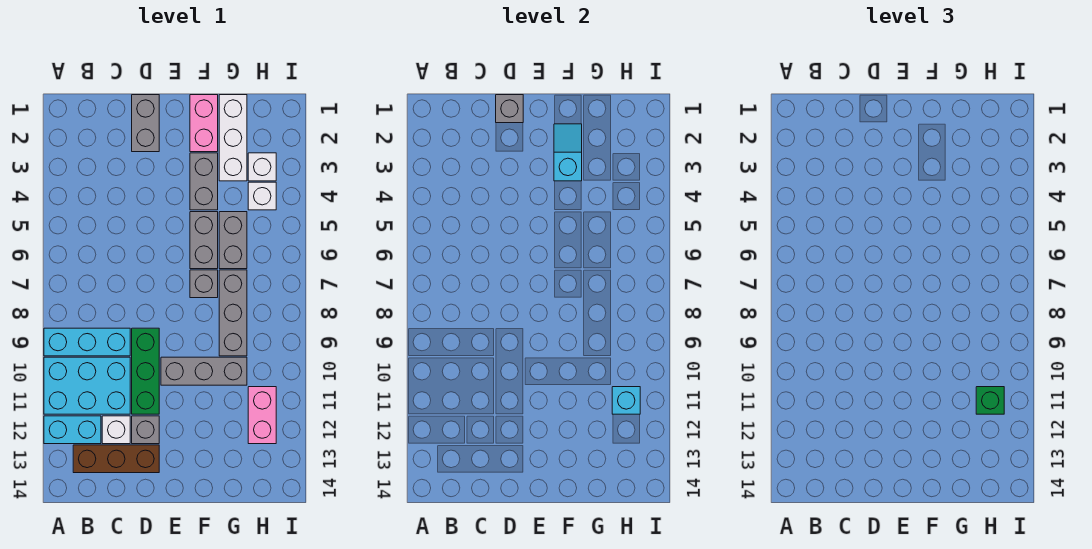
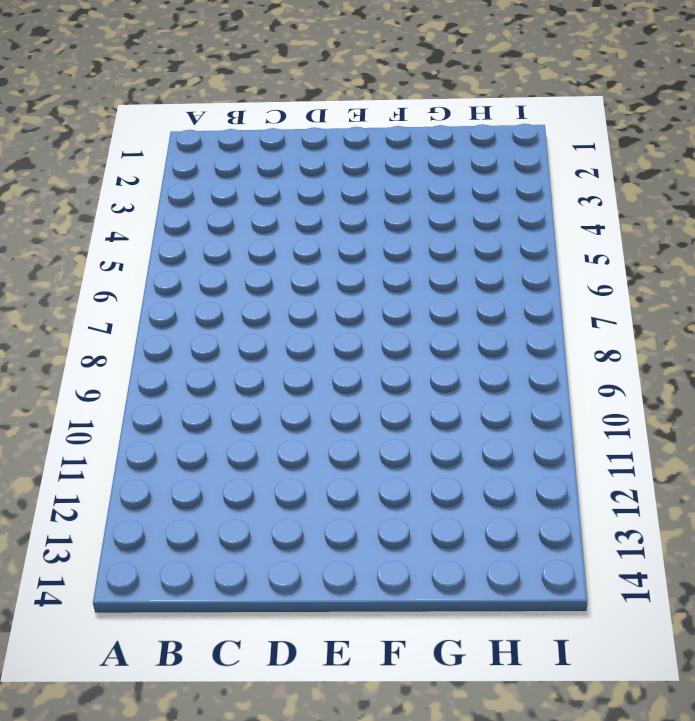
none -> cyan 1x3 brick [44,328,130,356]
none -> cyan 2x3 brick [44,357,130,414]
none -> cyan 1x2 brick [44,416,101,444]

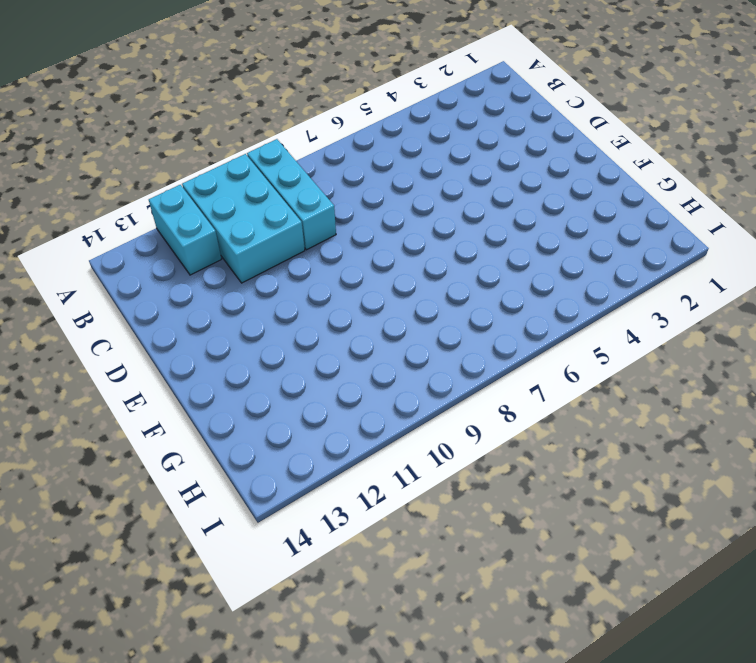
none -> brown 1x3 brick [73,445,159,473]
none -> white 1x1 brick [102,416,130,444]
none -> grey 1x2 brick [132,95,159,152]

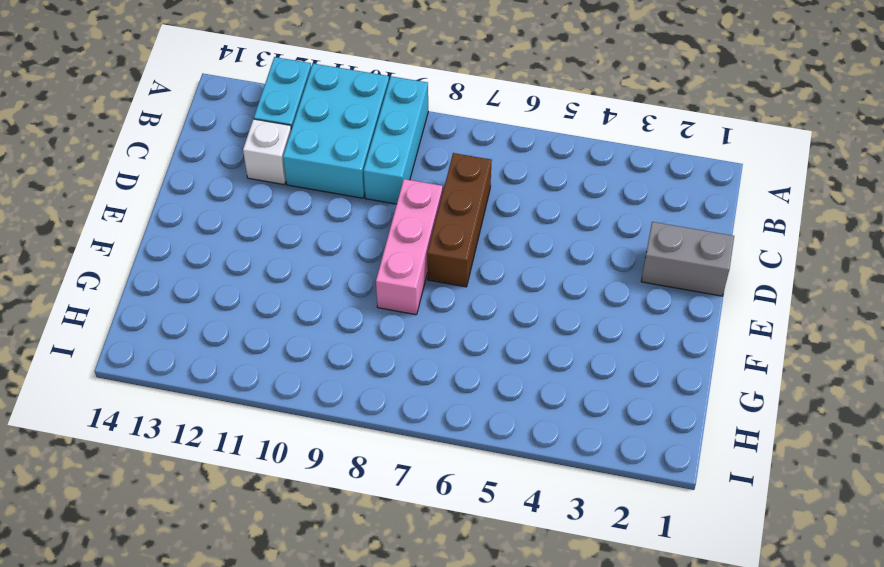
brown 1x3 brick [427,153,492,287] -> brown 1x3 brick moved to [73,445,159,473]
pink 1x3 brick [376,179,443,315] -> none
none -> green 1x3 brick [132,328,159,414]
none -> grey 1x1 brick [132,416,159,444]
none -> grey 1x3 brick [161,357,247,385]

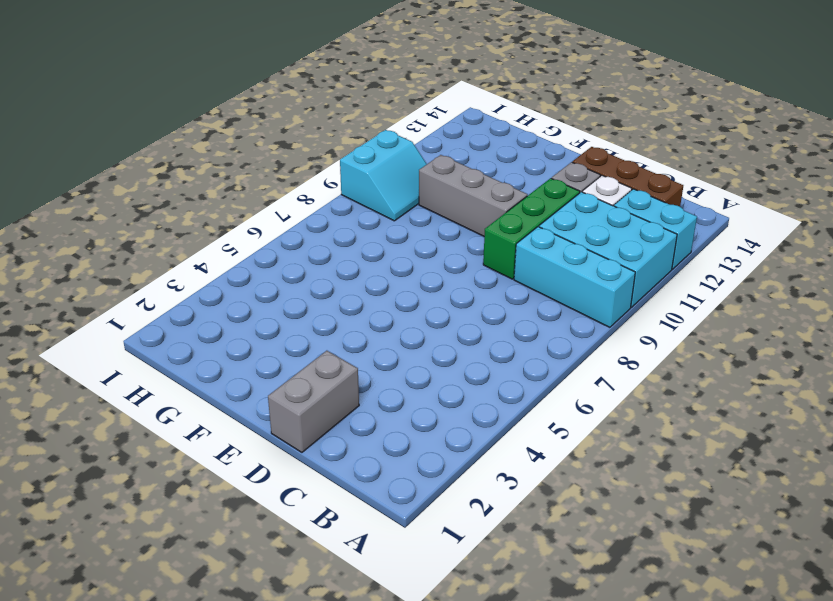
cyan 2x2 slope [340,130,427,221] -> none
none -> pink 1x2 brick [190,95,218,152]
none -> grey 1x2 brick [190,153,218,210]
none -> grey 1x2 brick [190,212,218,269]

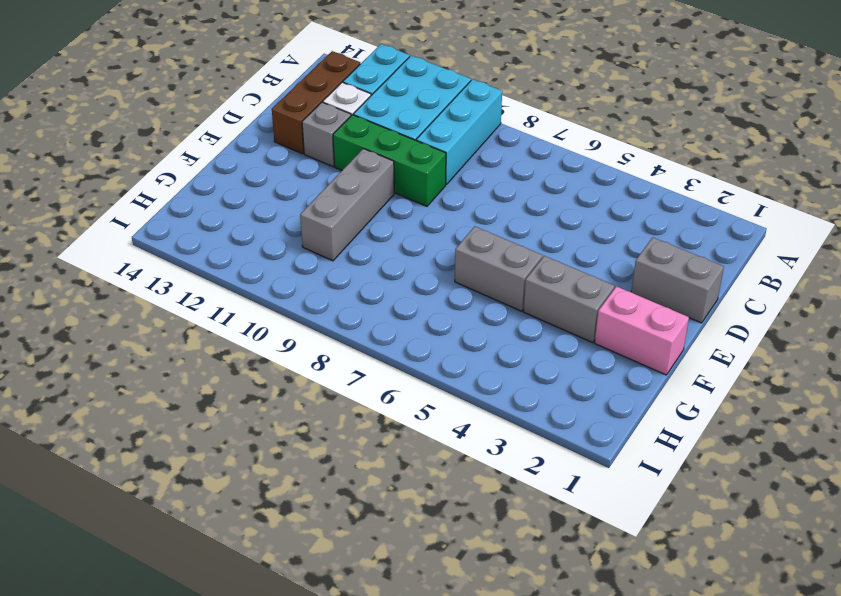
none -> grey 1x1 brick [190,270,218,298]
none -> white 1x3 brick [219,95,247,181]
none -> grey 1x2 brick [219,212,247,269]

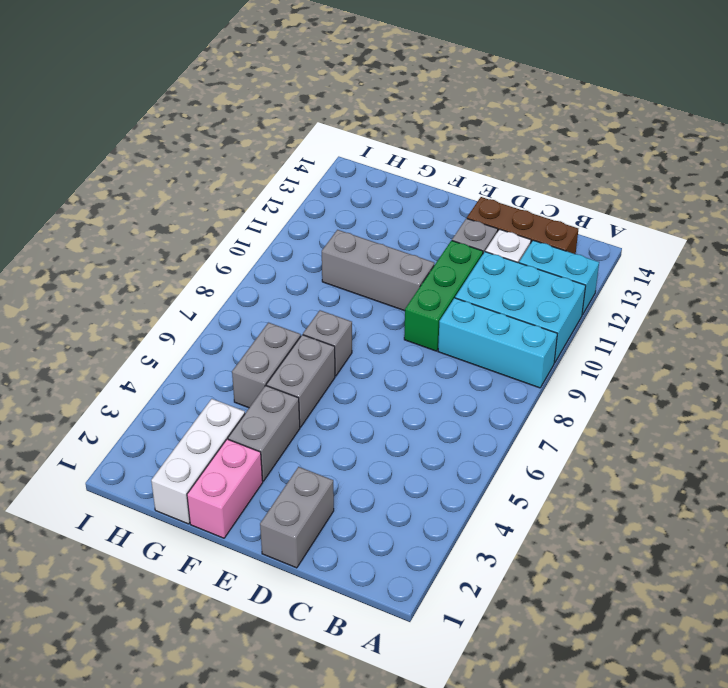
none -> grey 1x3 brick [219,270,247,356]
none -> white 1x1 brick [248,153,276,181]
none -> white 1x1 brick [248,182,276,210]

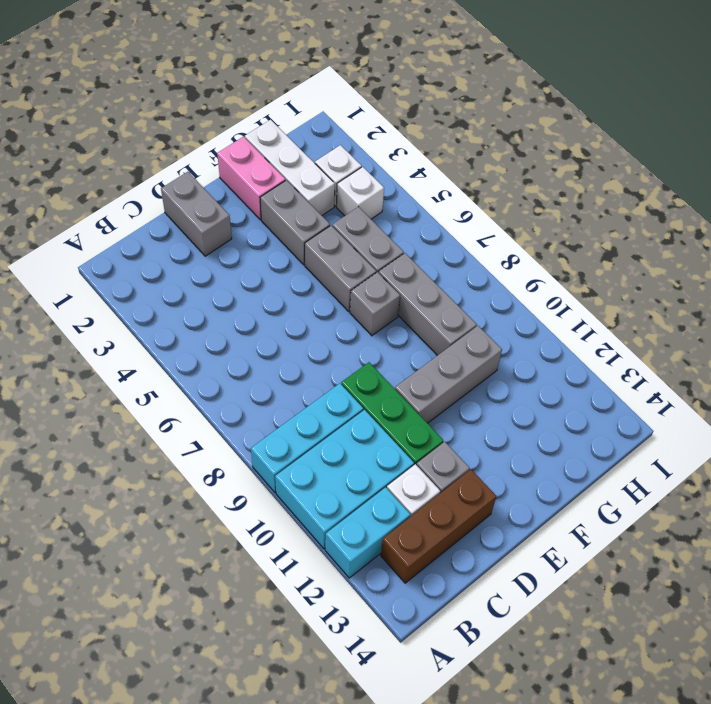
none -> pink 1x2 brick [248,387,276,444]
none -> grey 1x1 brick [496,95,523,123]
none -> cyan 1x2 slope [554,124,582,181]

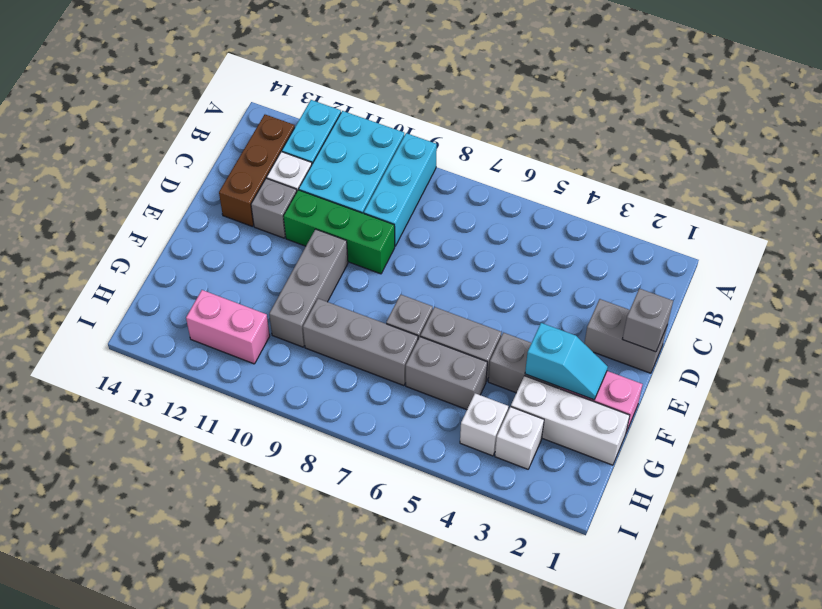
none -> cyan 1x1 brick [612,387,640,414]
none -> green 1x1 brick [976,387,1004,414]

